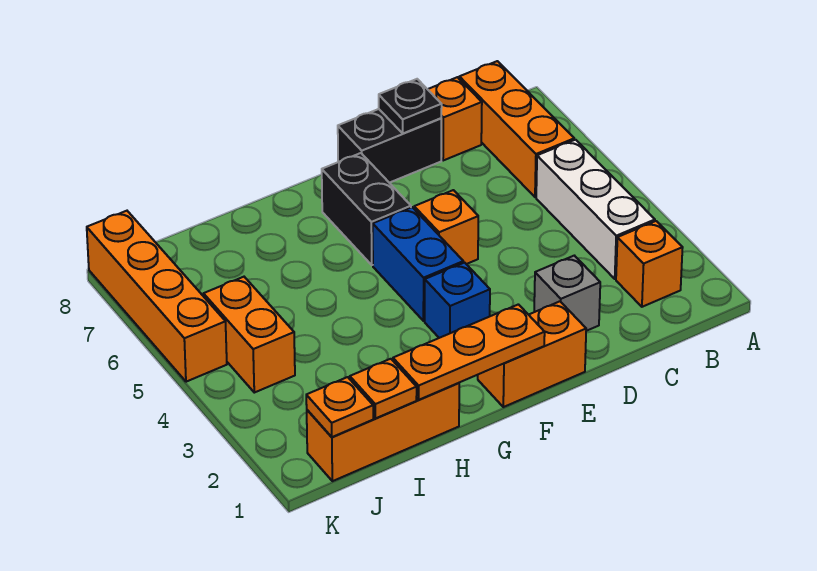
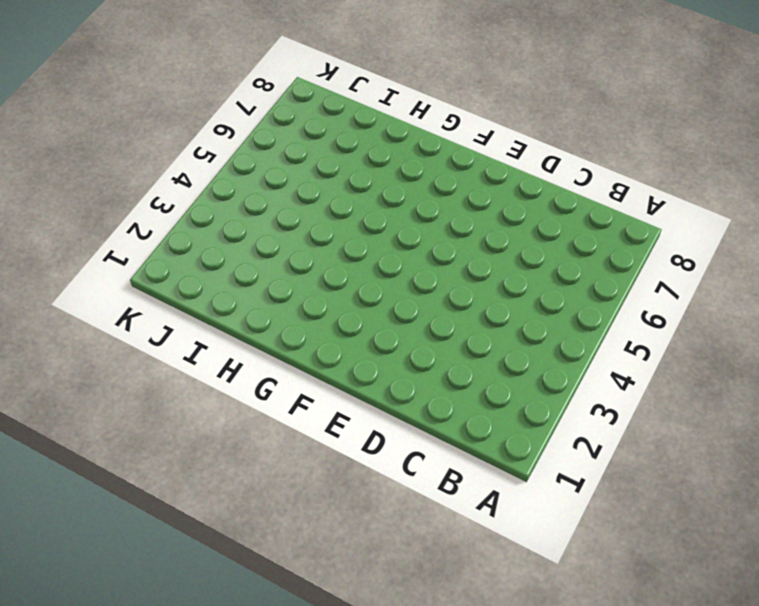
none -> orange 1x1 brick [616,221,683,307]
none -> white 1x3 brick [536,140,655,279]
none -> orange 1x3 brick [459,61,574,197]

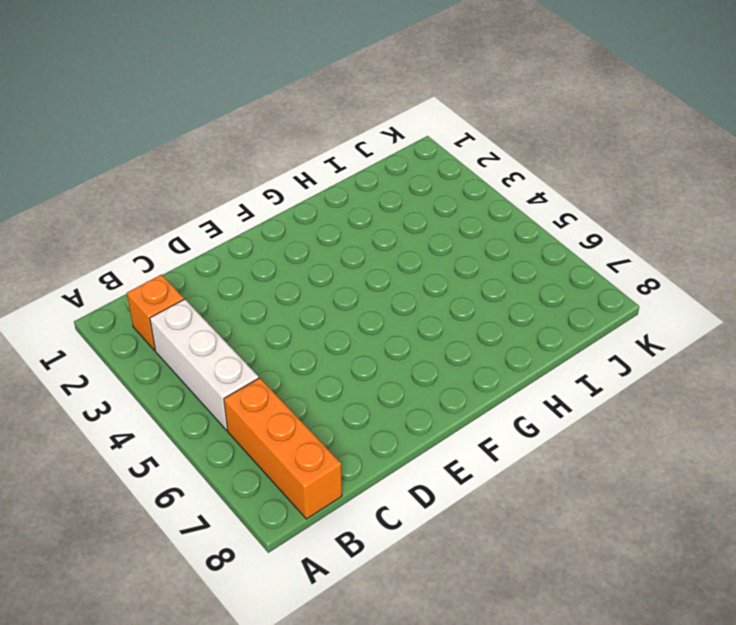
none -> orange 1x1 brick [428,77,482,161]
none -> grey 1x1 brick [534,256,600,331]
none -> black 1x2 brick [338,109,441,183]

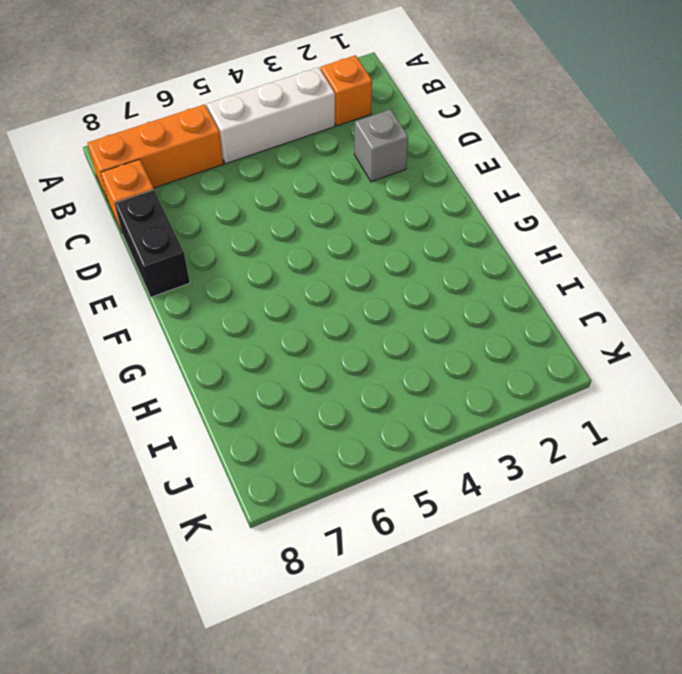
none -> orange 1x2 brick [478,301,586,407]
none -> orange 1x1 brick [414,190,478,264]
none -> blue 1x1 brick [425,263,490,338]

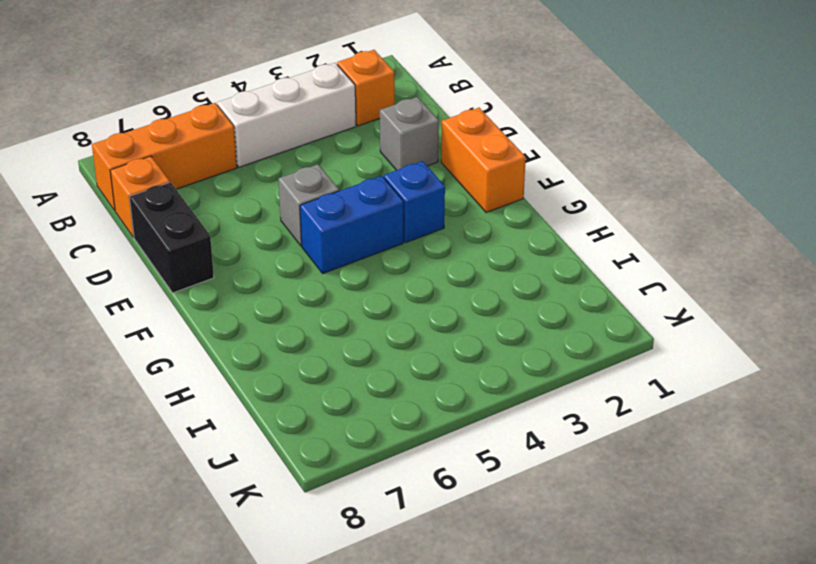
grey 1x1 brick [278,164,339,246] -> orange 1x1 brick [414,190,478,264]
none -> black 1x2 brick [322,153,411,265]
none -> orange 1x3 brick [307,383,459,481]
none -> orange 1x2 brick [204,277,295,393]

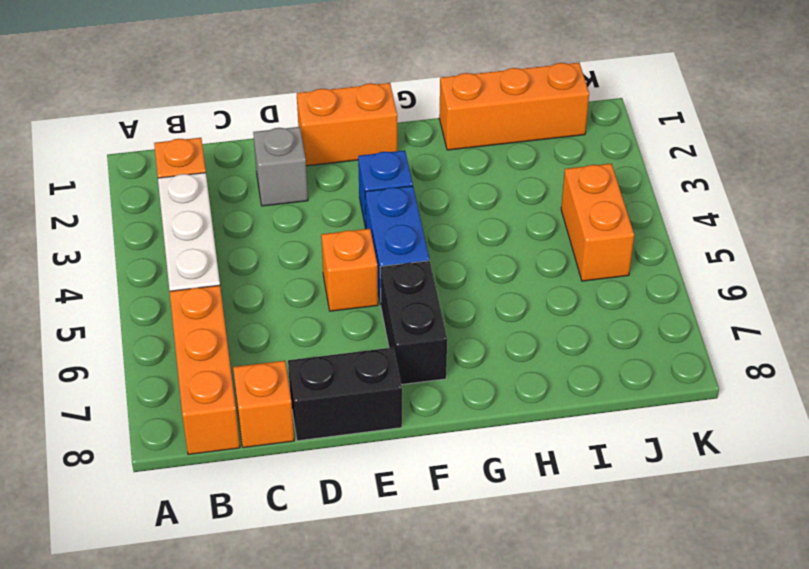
none -> orange 1x4 brick [87,211,227,382]
none -> black 1x1 plate [379,79,442,134]
none -> orange 1x3 plate [393,304,545,400]

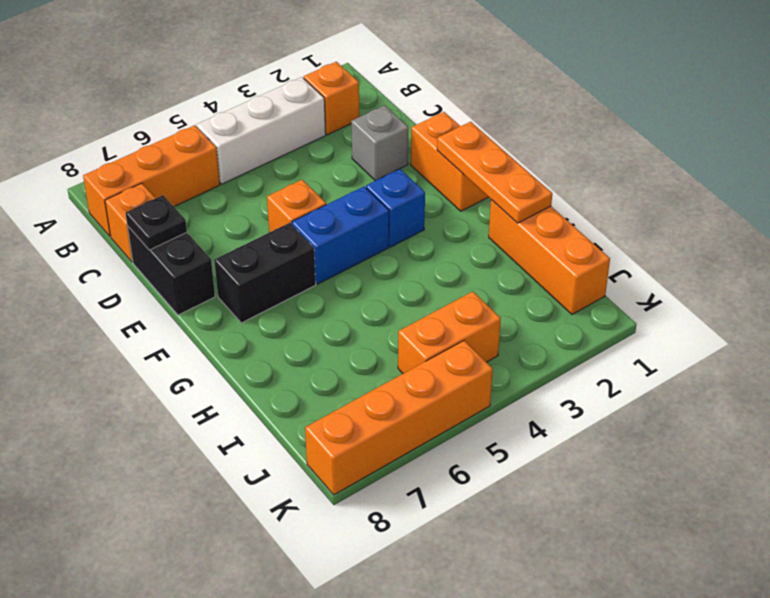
none -> orange 1x1 plate [350,359,417,418]
none -> orange 1x1 plate [306,377,373,437]

